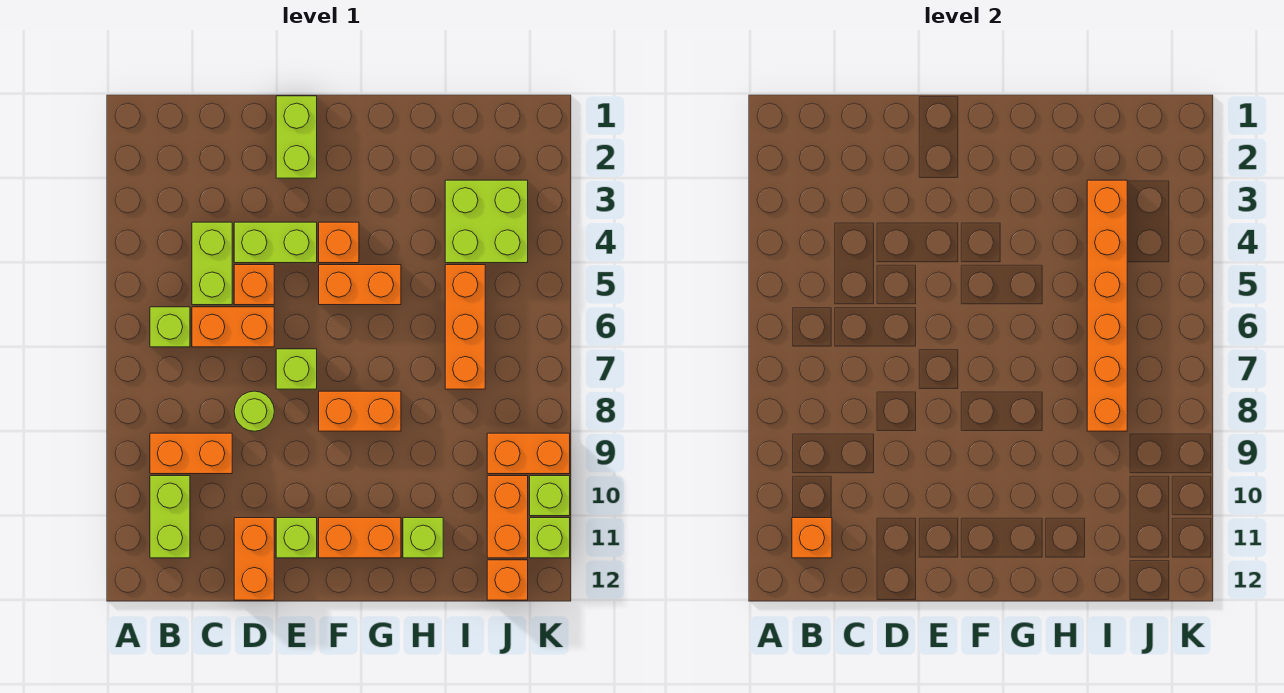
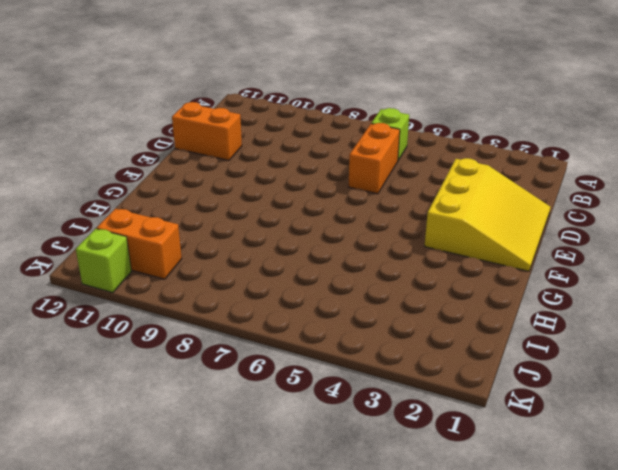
yellow 3x3 slope [425,158,550,271] -> lime 1x2 brick [276,96,317,178]
none -> orange 1x2 brick [150,433,232,474]
none -> lime 1x2 brick [150,476,190,558]
none -> lime 1x2 brick [192,222,232,305]

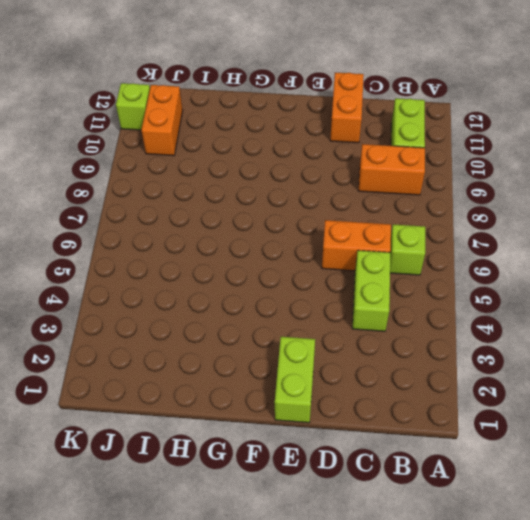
none -> lime 1x2 brick [234,222,317,263]
none -> orange 1x1 brick [234,265,274,305]
none -> lime 1x1 round brick [234,391,274,431]

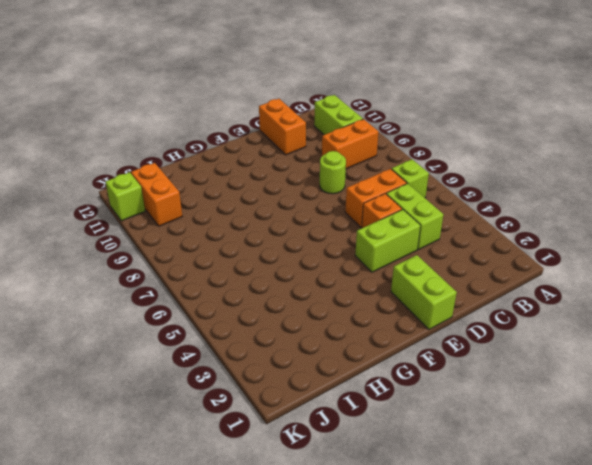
none -> lime 1x1 brick [276,349,317,389]
none -> lime 1x1 brick [276,518,317,558]
none -> orange 1x1 brick [319,222,359,263]

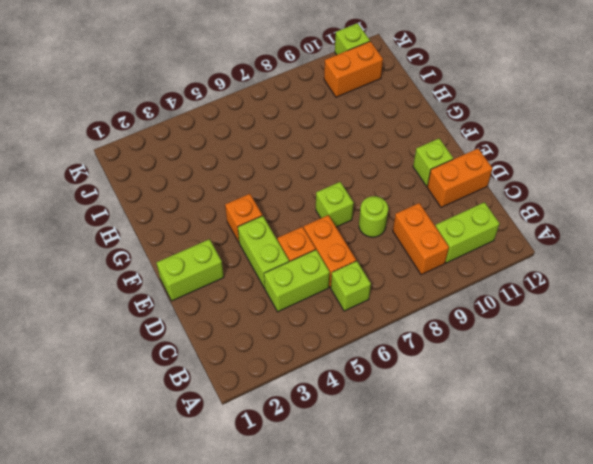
none -> orange 1x2 brick [319,265,401,305]
none -> orange 1x2 brick [319,391,401,431]
none -> orange 1x2 brick [319,518,401,558]

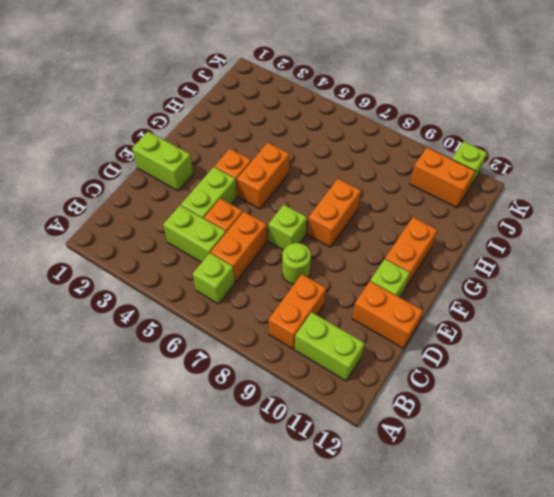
none -> lime 1x1 brick [403,518,443,558]
none -> lime 2x2 brick [445,180,528,263]
none -> orange 1x3 brick [445,265,485,389]

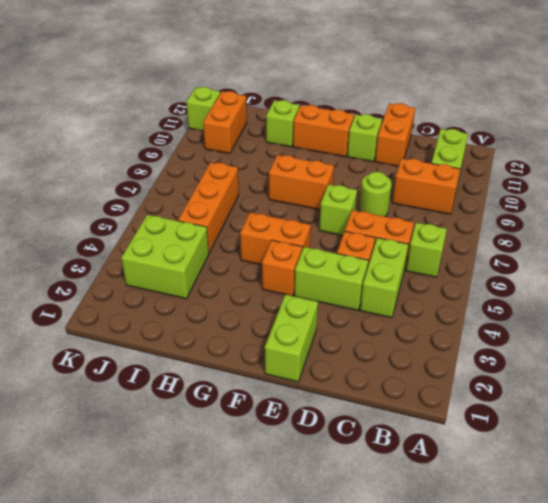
none -> orange 1x2 brick [487,433,570,474]
none -> orange 1x1 brick [487,560,528,600]
none -> lime 1x1 brick [530,476,570,516]

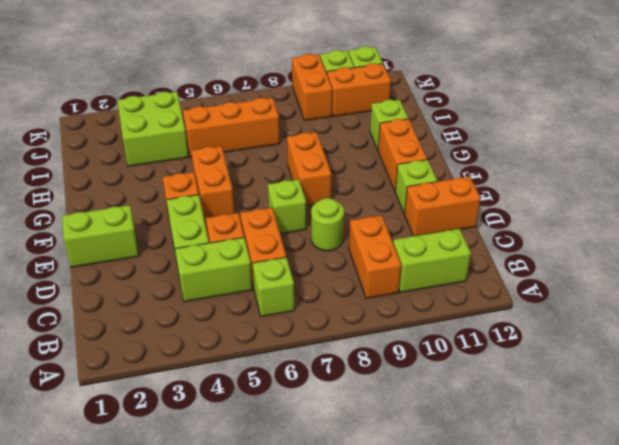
none -> orange 1x1 brick [487,560,528,600]
none -> orange 1x1 brick [792,518,832,558]
none -> orange 1x6 brick [1087,180,1127,431]

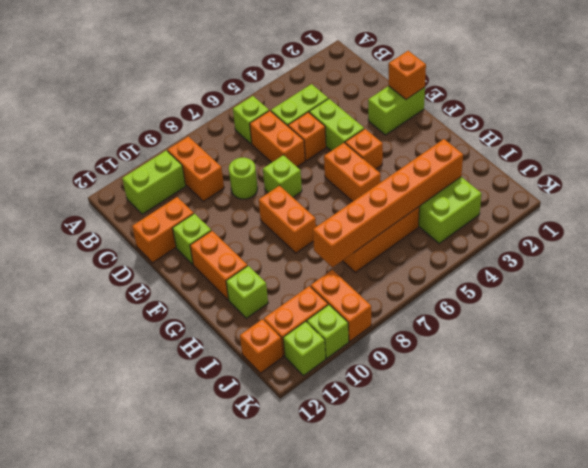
orange 1x1 brick [389,51,426,99] -> orange 1x1 brick moved to [792,518,832,558]

